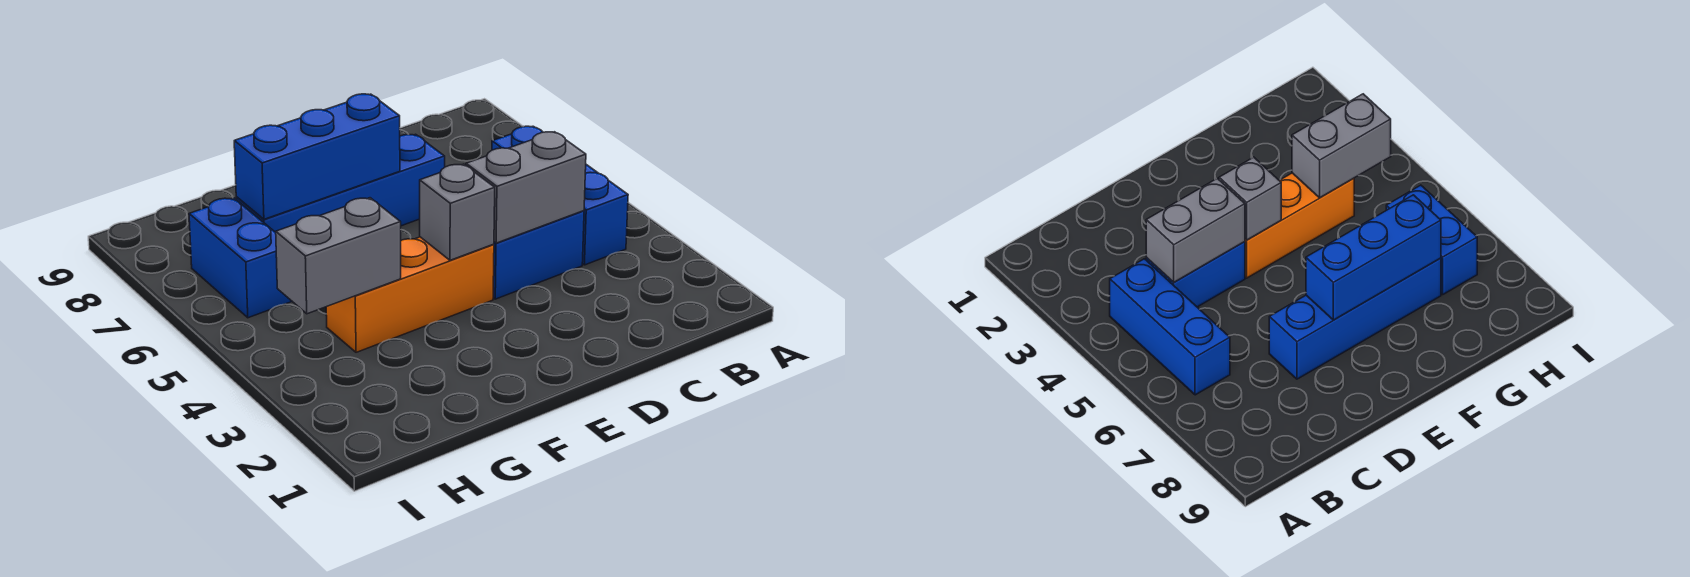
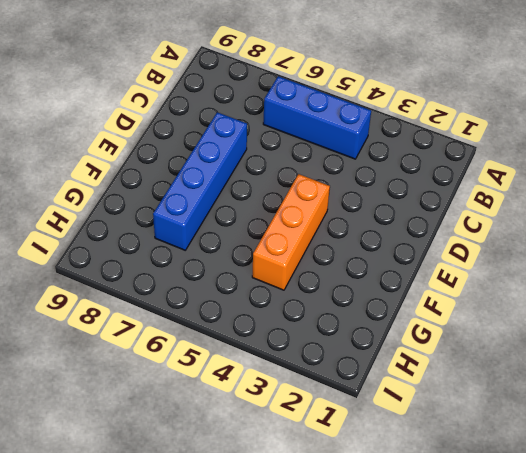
none -> blue 1x2 brick [493,211,584,299]
none -> blue 1x2 brick [189,198,292,318]

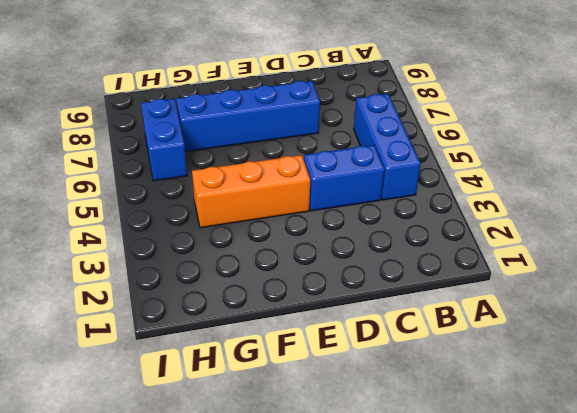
none -> grey 1x2 brick [466,132,586,243]
none -> grey 1x1 brick [420,164,495,260]

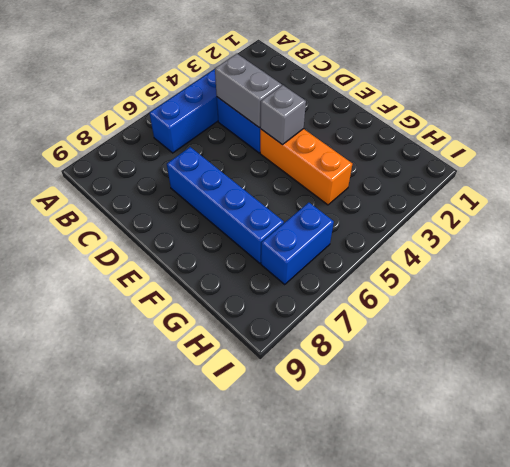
none -> blue 1x3 brick [234,94,400,219]
none -> grey 1x2 brick [276,198,401,314]

